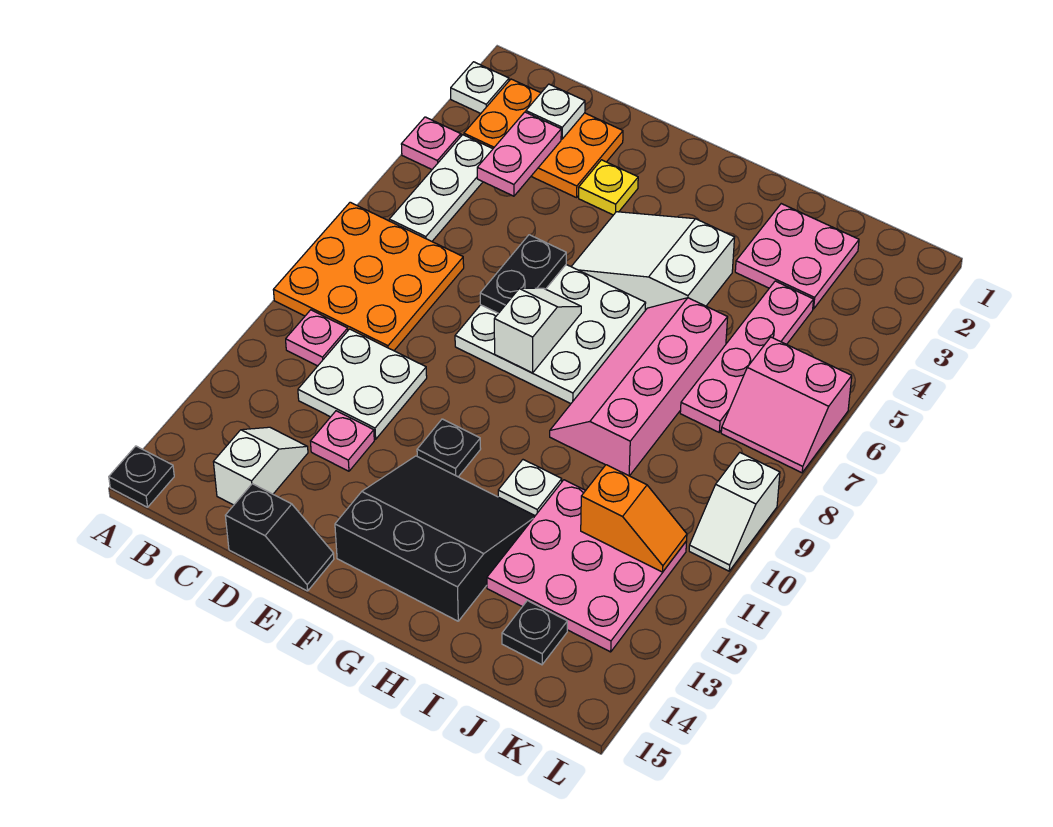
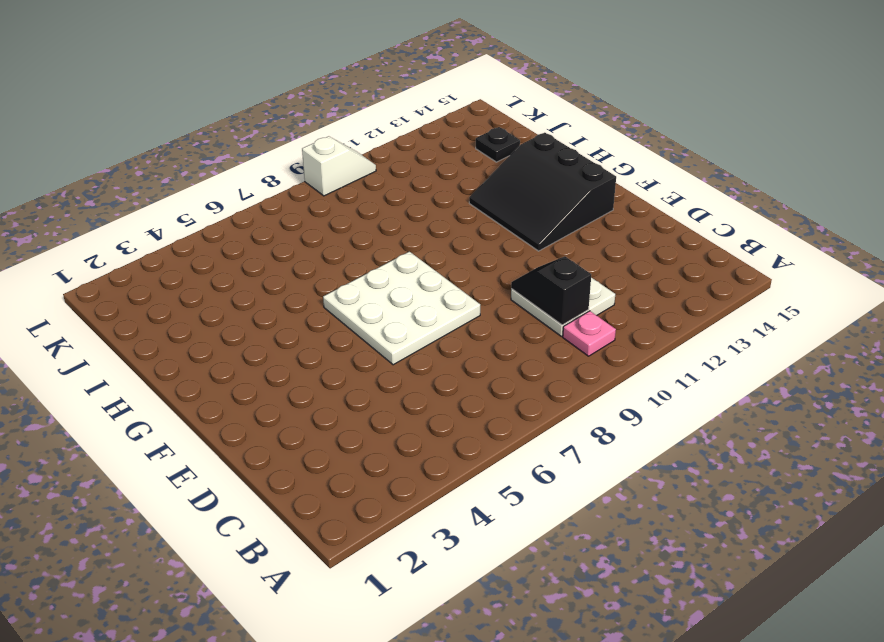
black 1x2 slope [511,256,592,325] -> black 1x2 slope moved to [225,484,334,591]
none -> white 1x1 plate [451,62,509,113]
none -> pink 1x1 plate [401,117,461,169]
none -> orange 3x3 plate [273,202,464,351]

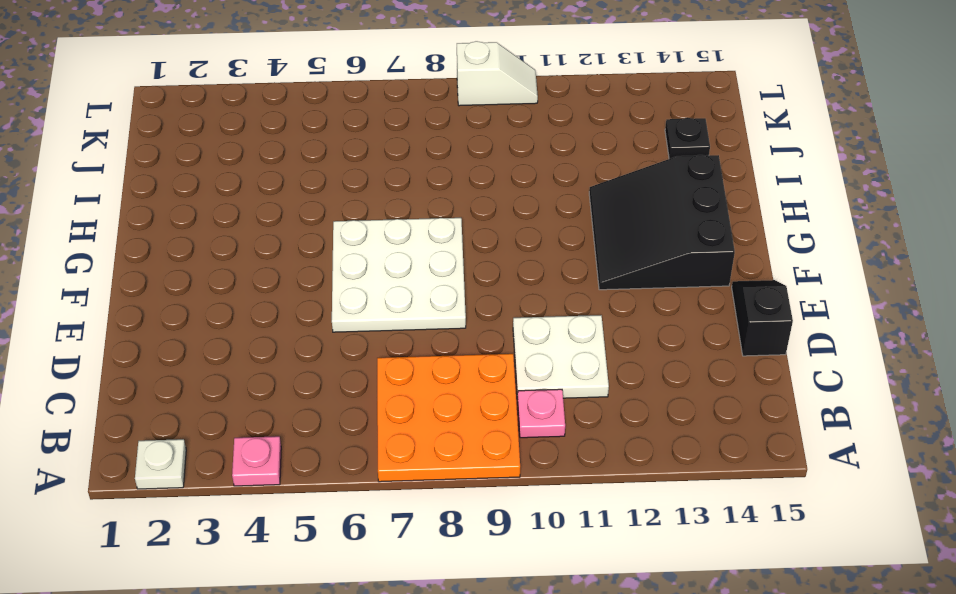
none -> black 1x1 plate [109,446,174,507]
none -> orange 2x3 plate [464,79,623,198]
none -> white 1x3 plate [389,135,493,241]

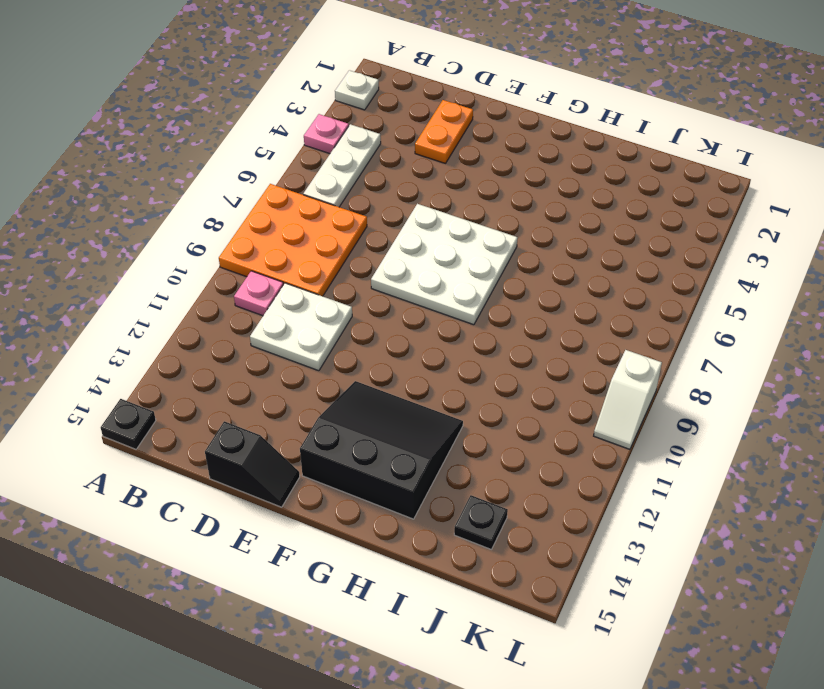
orange 1x2 plate [415,100,473,163] -> orange 2x3 plate [464,79,623,198]
none -> white 1x2 slope [214,427,308,505]
none -> pink 1x1 plate [310,411,374,471]
none -> yellow 1x1 plate [579,160,638,215]

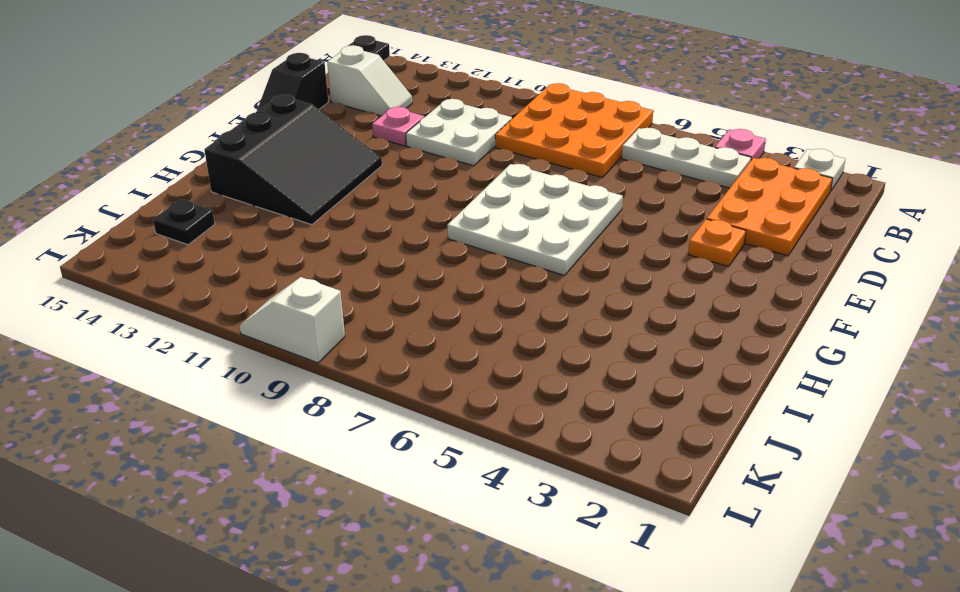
orange 1x1 plate [688,219,746,267] -> yellow 1x1 plate [579,160,638,215]
none -> pink 1x1 plate [286,310,348,366]
none -> white 2x3 slope [571,212,735,310]
none -> black 1x1 plate [417,419,481,477]

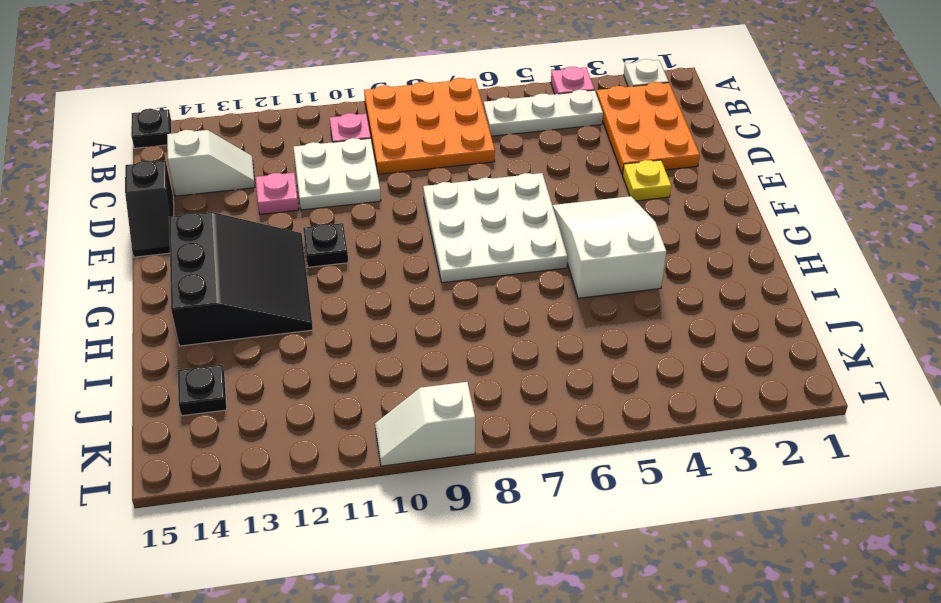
none -> pink 2x4 slope [550,298,728,476]
none -> white 1x1 plate [498,460,562,516]
none -> pink 2x2 plate [735,204,859,309]

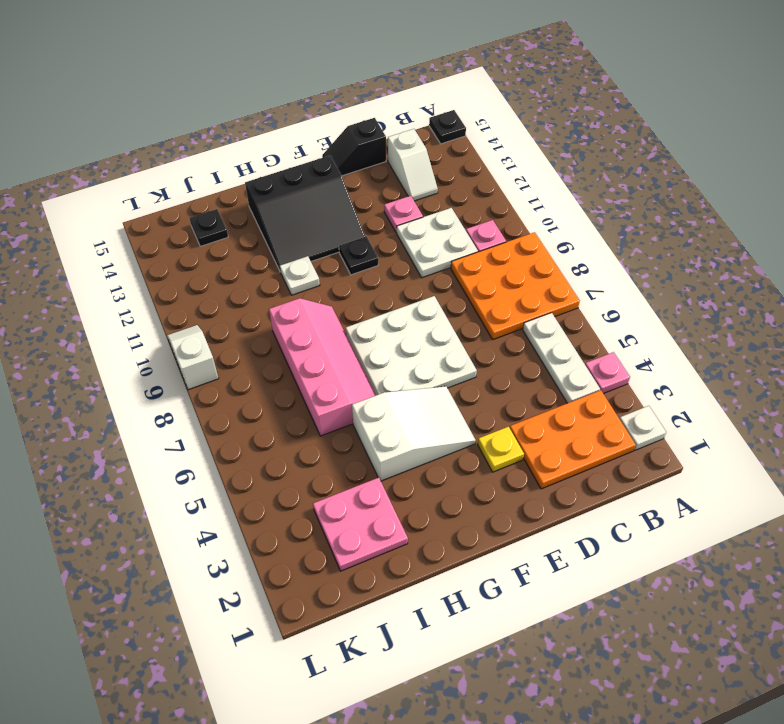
none -> pink 3x3 plate [487,480,687,652]
none -> pink 1x4 plate [680,281,814,432]
none -> pink 2x2 slope [721,337,852,473]

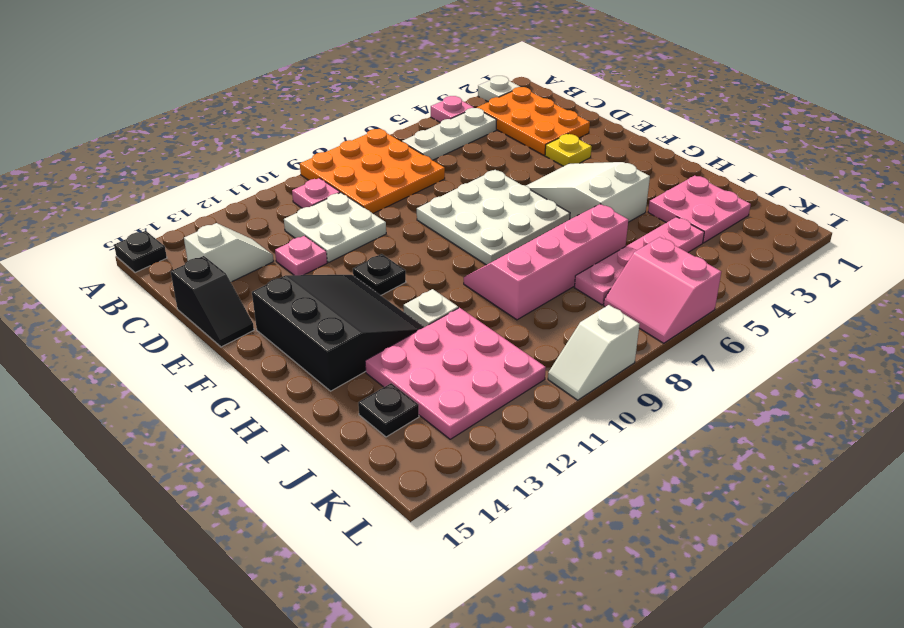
none -> white 1x1 plate [526,84,585,139]
none -> pink 1x2 plate [477,112,561,196]
none -> black 1x2 plate [480,235,566,313]

